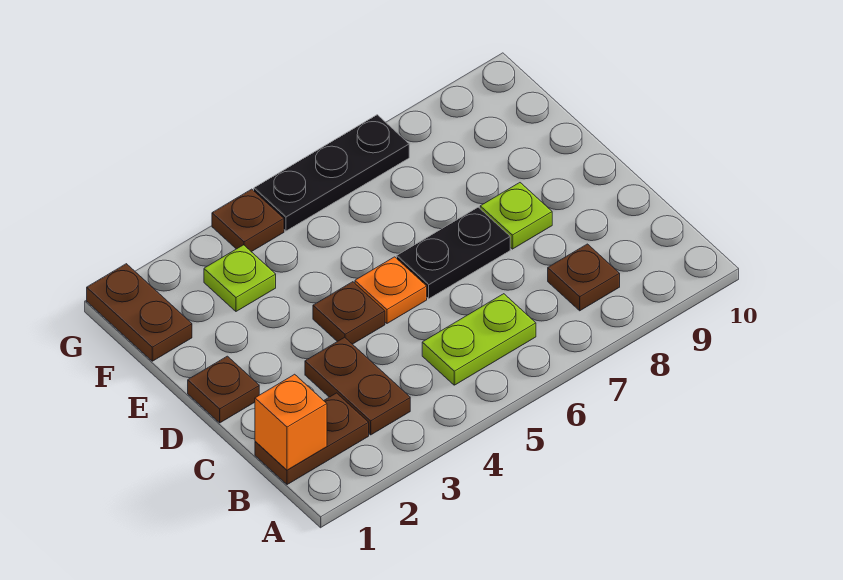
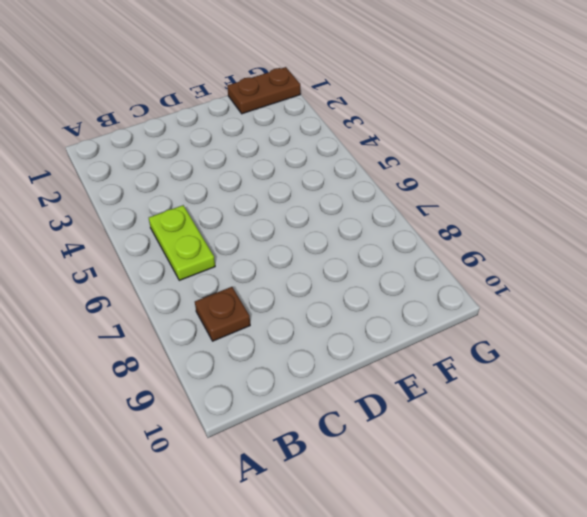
none -> brown 1x2 plate [255,393,369,485]
none -> brown 1x2 plate [305,337,410,435]
none -> brown 1x1 plate [188,356,259,423]

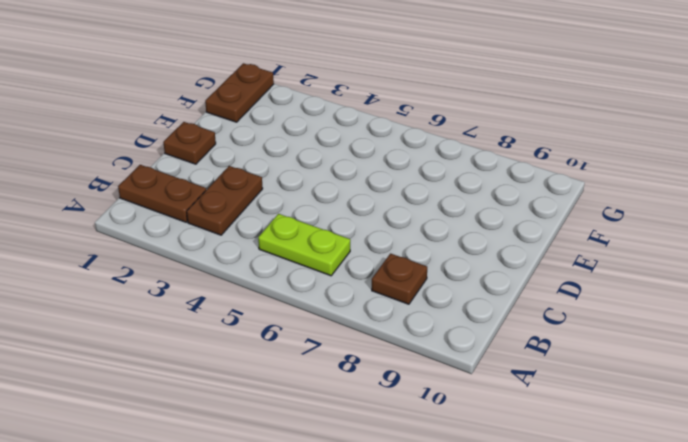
none -> brown 1x1 plate [313,282,385,344]
none -> orange 1x1 plate [355,257,427,323]
none -> black 1x2 plate [397,207,510,299]

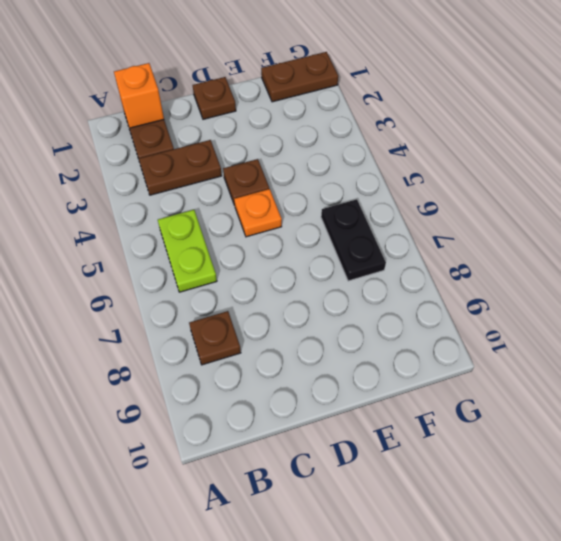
black 1x2 plate [321,199,386,281] -> black 1x2 plate moved to [397,207,510,299]
none -> lime 1x1 plate [480,183,552,249]
none -> lime 1x1 plate [204,245,276,311]
none -> brown 1x1 plate [212,189,284,252]

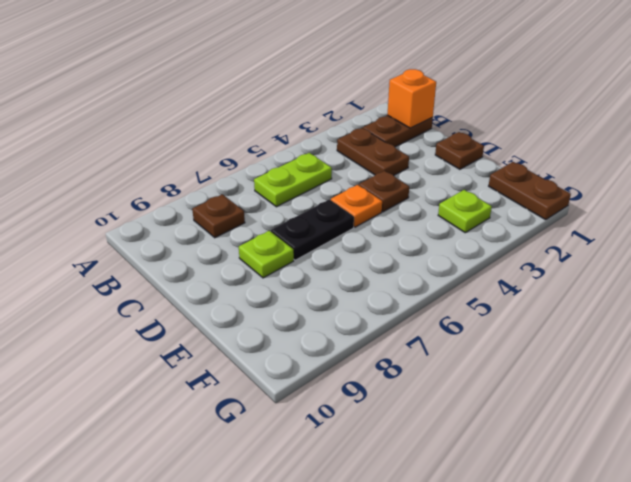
none -> brown 1x1 plate [212,189,284,252]
none -> black 1x3 plate [254,115,409,231]

